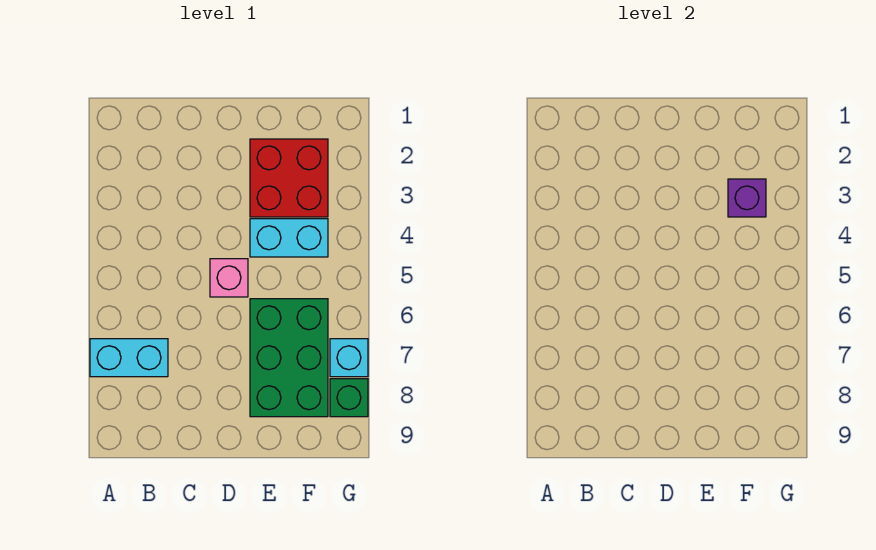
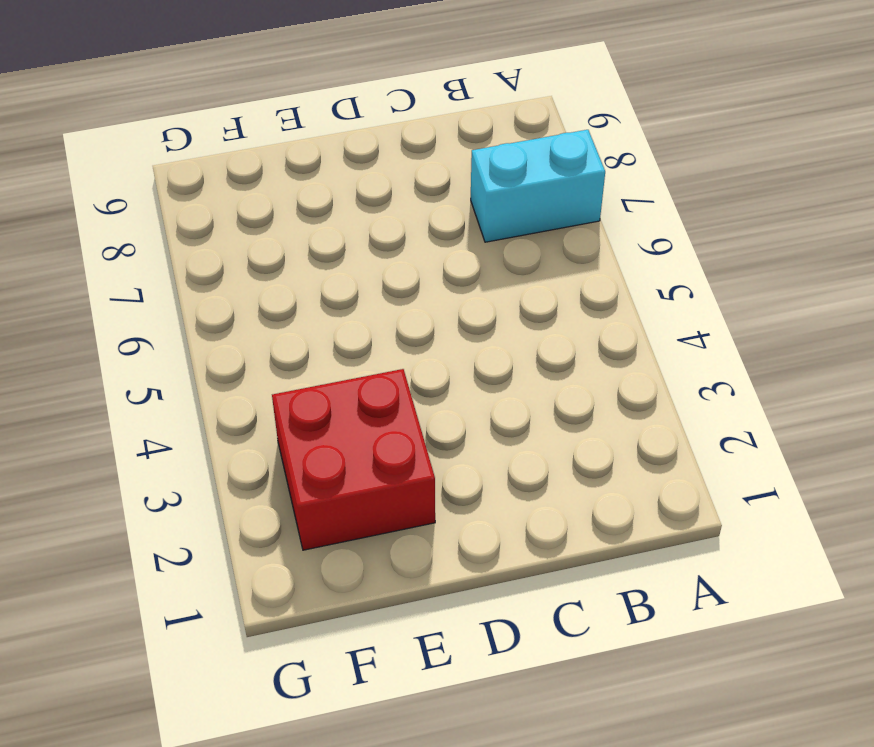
none -> pink 1x1 brick [210,259,248,297]
none -> cyan 1x2 brick [250,219,328,257]

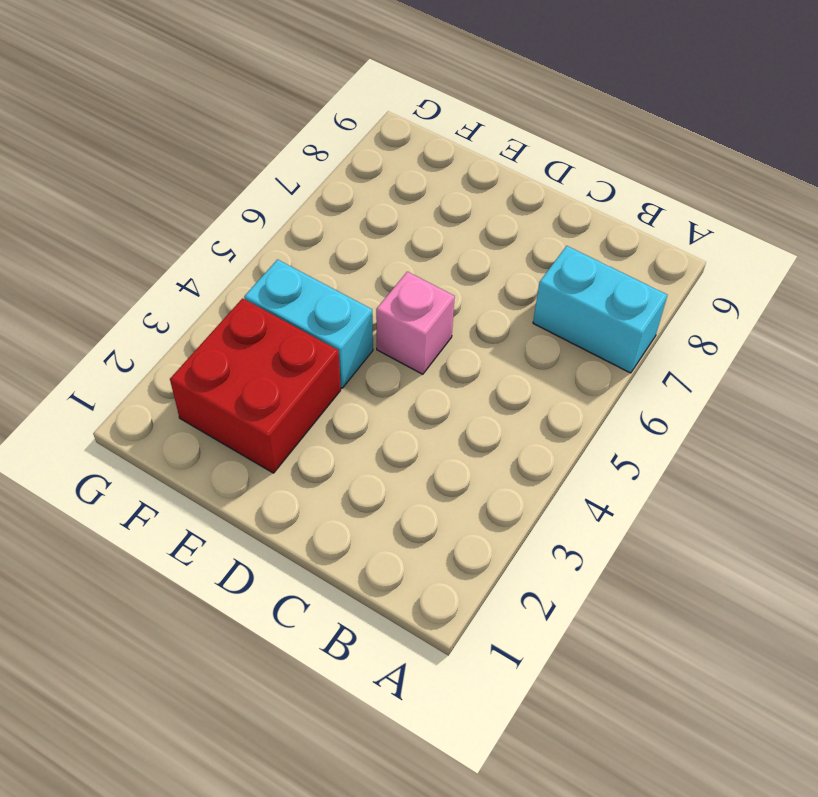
none -> green 2x3 brick [250,299,328,417]
none -> cyan 1x1 brick [330,339,368,377]

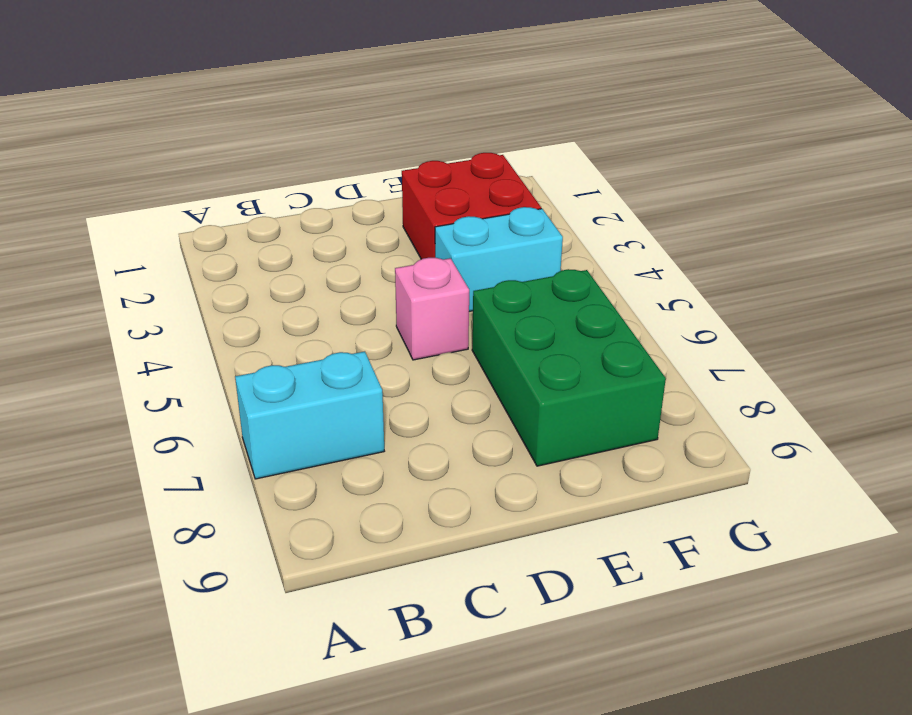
none -> cyan 1x1 brick [330,339,368,377]
none -> green 1x1 brick [330,379,368,417]

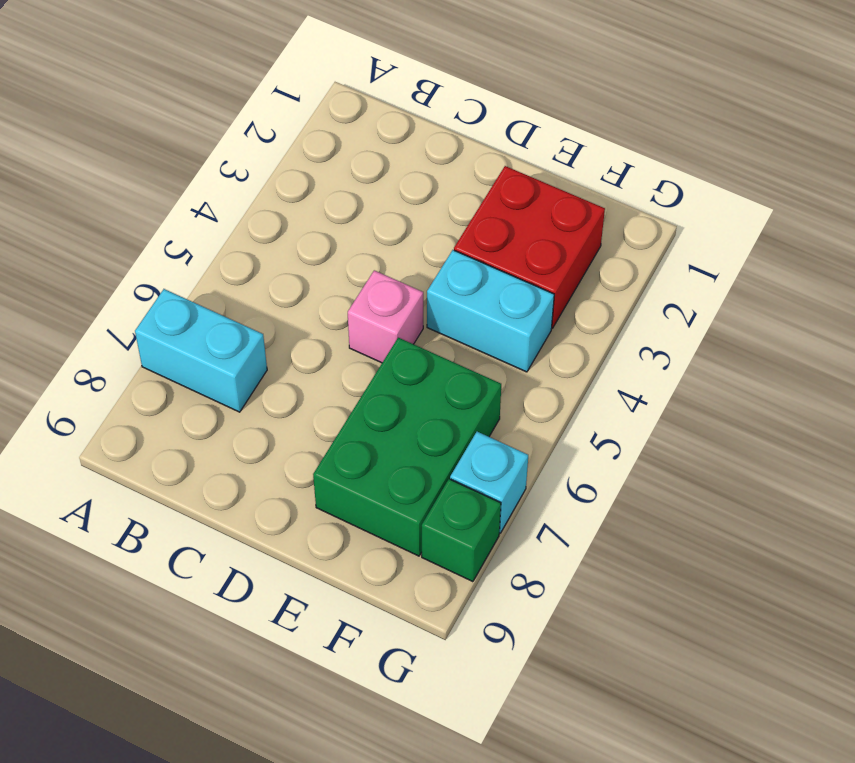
none -> purple 1x1 brick [728,179,766,217]

